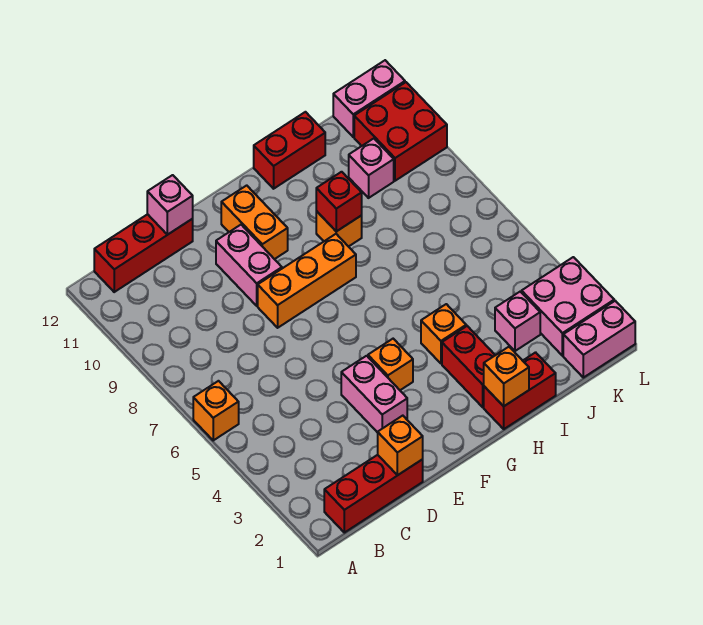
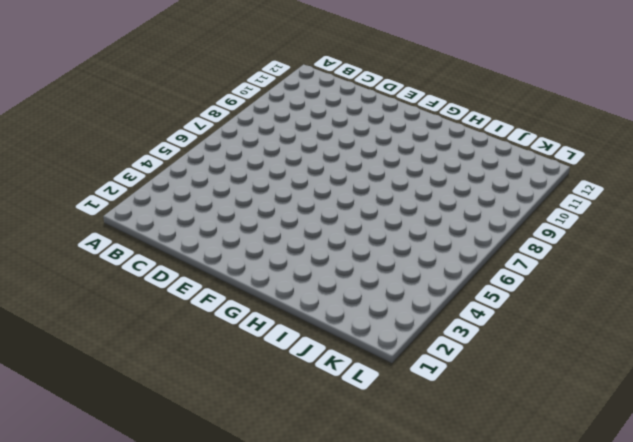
none -> orange 1x1 brick [193,381,239,440]
none -> red 1x3 brick [324,455,423,533]
none -> red 1x3 brick [94,214,193,292]

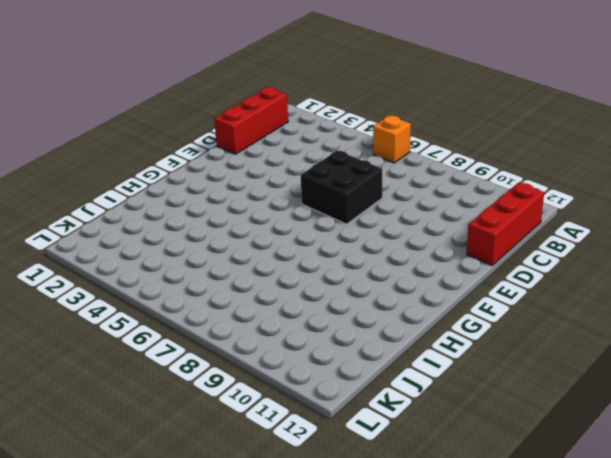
black 2x2 brick [301,150,382,224] -> none
none -> pink 1x2 brick [341,356,407,433]
none -> orange 1x3 brick [258,234,356,328]
none -> pink 1x2 brick [216,225,282,306]

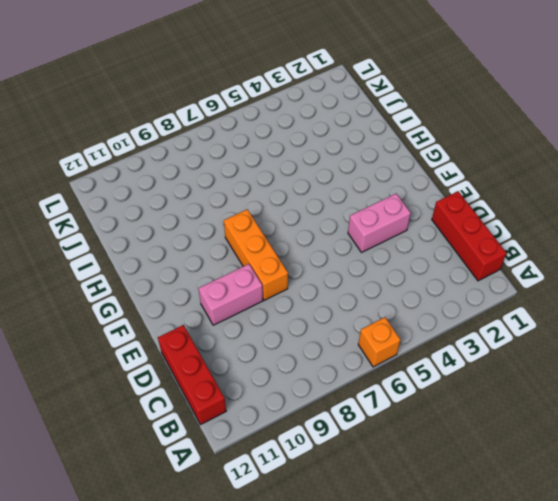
none -> orange 1x1 brick [368,339,413,390]
none -> orange 1x2 brick [221,185,288,259]
none -> red 1x2 brick [484,352,556,429]

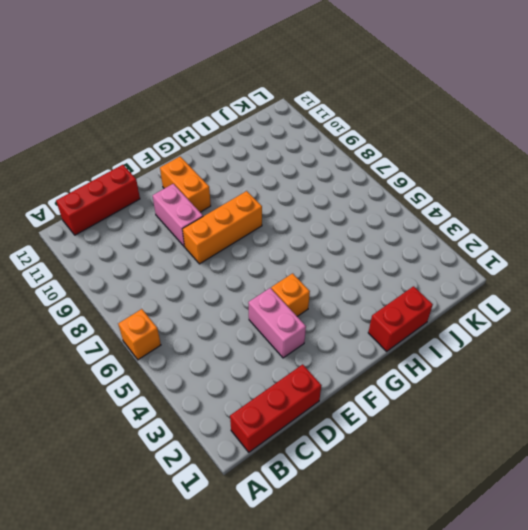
none -> red 1x2 brick [442,326,495,407]
none -> orange 1x1 brick [421,304,466,364]
none -> orange 1x1 brick [316,211,362,247]

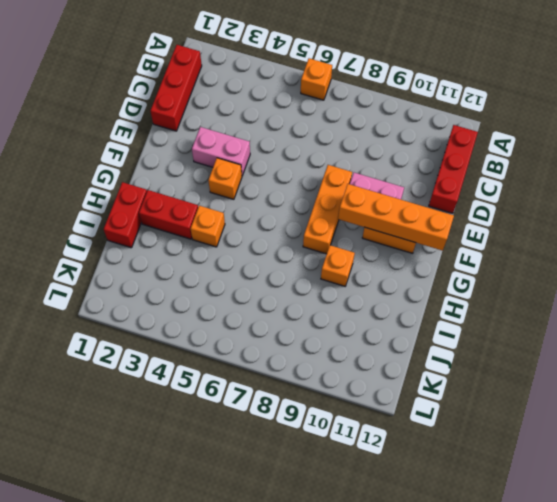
orange 1x4 brick [338,184,454,251] -> none
none -> red 1x2 brick [254,112,325,189]
none -> pink 1x1 brick [495,291,540,351]
none -> pink 1x1 brick [349,139,394,198]

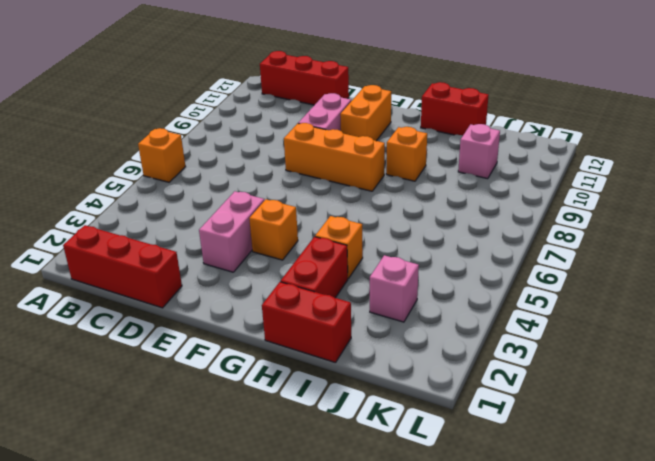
none -> pink 1x2 brick [563,301,635,378]
none -> pink 2x2 brick [522,257,614,356]
none -> red 2x2 brick [354,82,447,181]

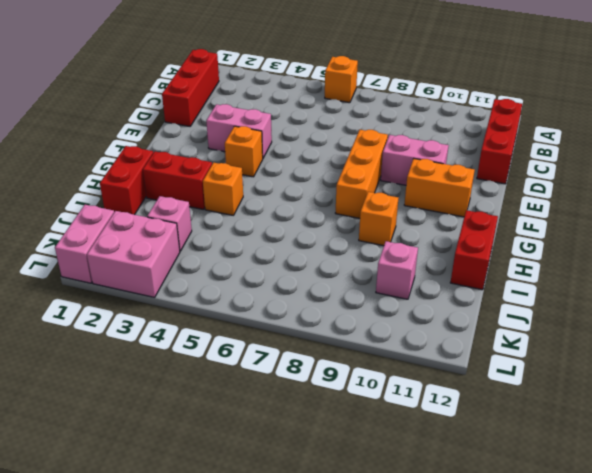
none -> red 2x2 brick [354,82,447,181]
none -> pink 1x2 brick [333,60,405,137]
none -> orange 1x1 brick [378,416,423,475]

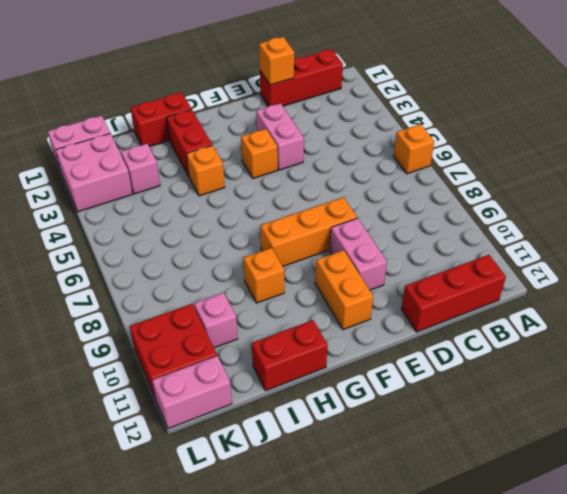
none -> pink 1x1 brick [147,175,193,235]
none -> orange 1x1 brick [484,347,529,406]
none -> red 1x1 brick [316,172,362,231]

